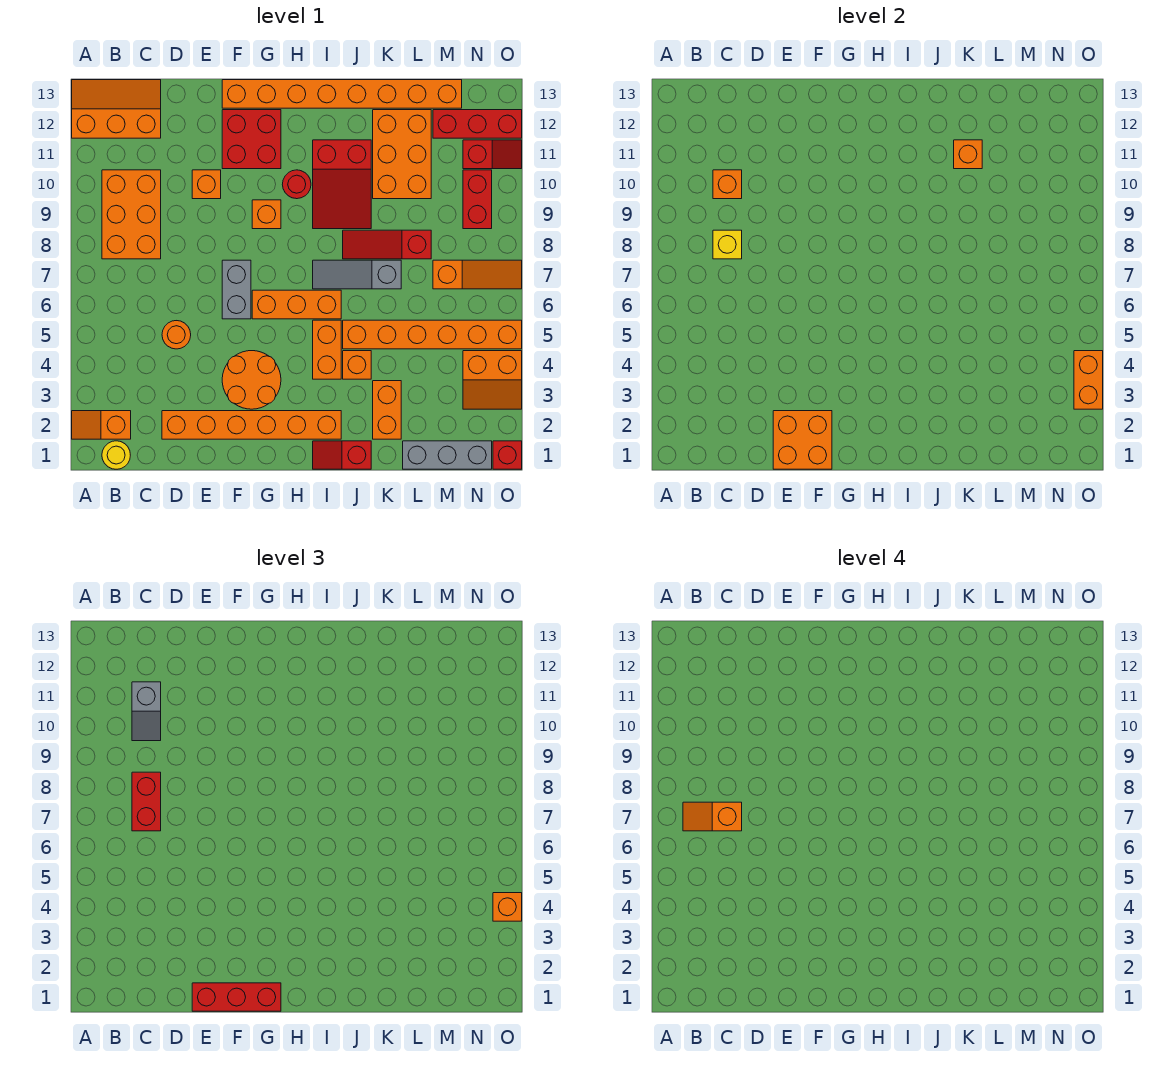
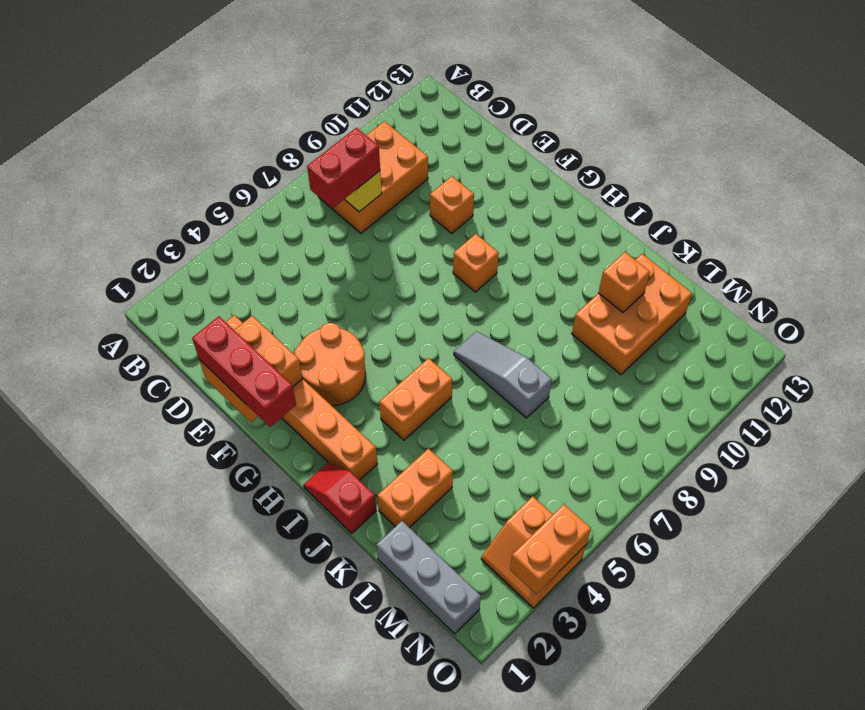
none -> orange 1x2 slope [72,411,131,439]
none -> orange 2x3 slope [72,80,161,138]
none -> yellow 1x1 round brick [102,441,130,469]
none -> orange 1x1 round brick [162,321,191,349]

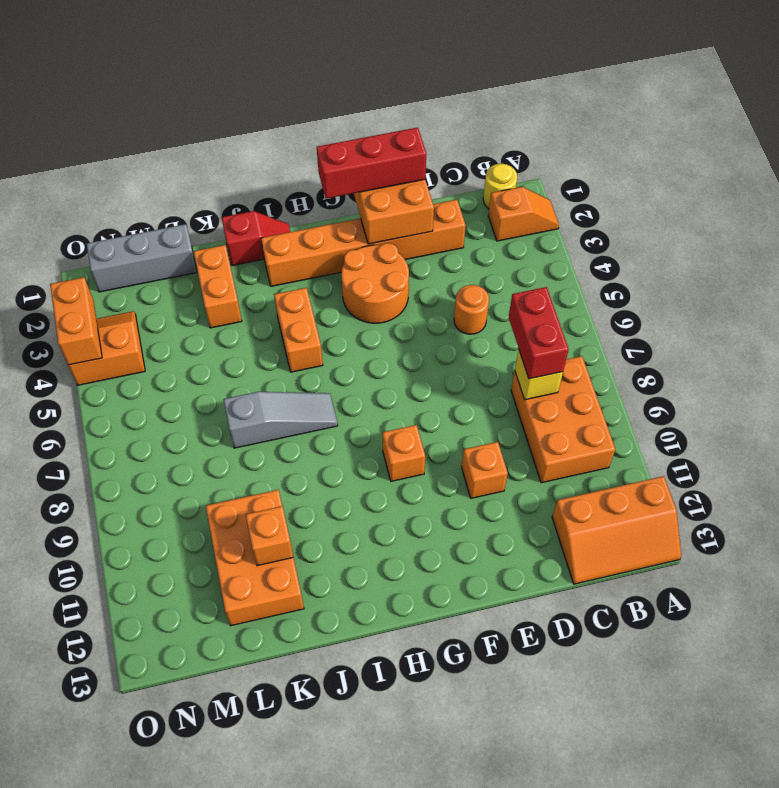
none -> grey 1x2 brick [222,260,251,319]
none -> red 2x2 brick [222,110,281,169]
none -> orange 1x8 brick [222,80,462,108]
none -> orange 1x3 brick [252,290,341,319]

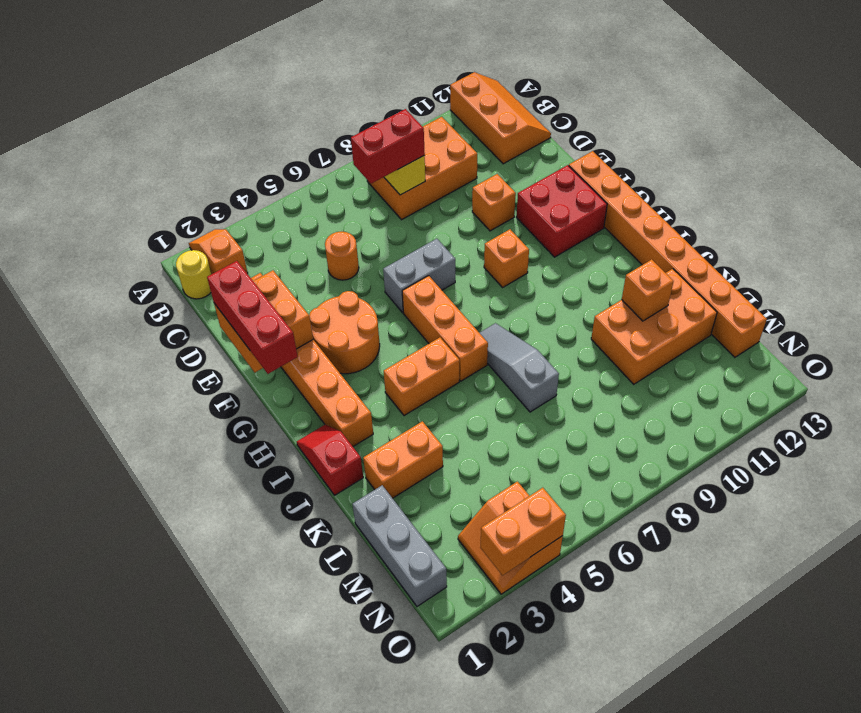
none -> red 1x1 round brick [282,170,311,199]
none -> red 2x3 slope [313,140,371,229]
none -> orange 1x1 brick [343,351,371,379]
none -> orange 1x6 brick [343,320,522,349]

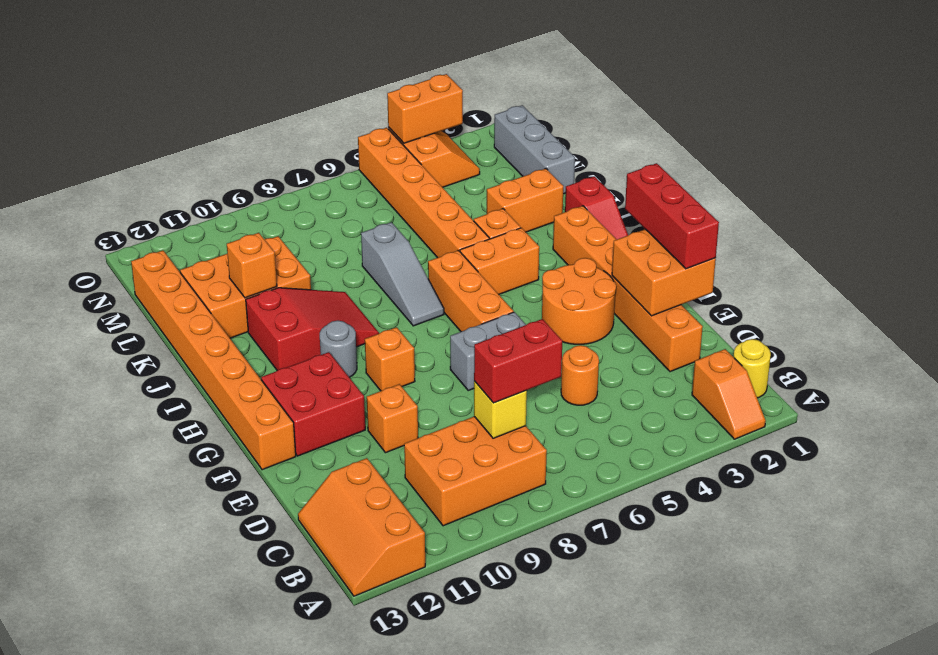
grey 1x1 round brick [320,320,357,377] -> red 1x1 round brick [282,170,311,199]
none -> red 1x3 slope [343,230,431,259]
none -> orange 1x3 slope [433,260,522,289]
none -> red 1x3 brick [433,110,522,138]
none -> red 1x2 brick [463,170,492,229]

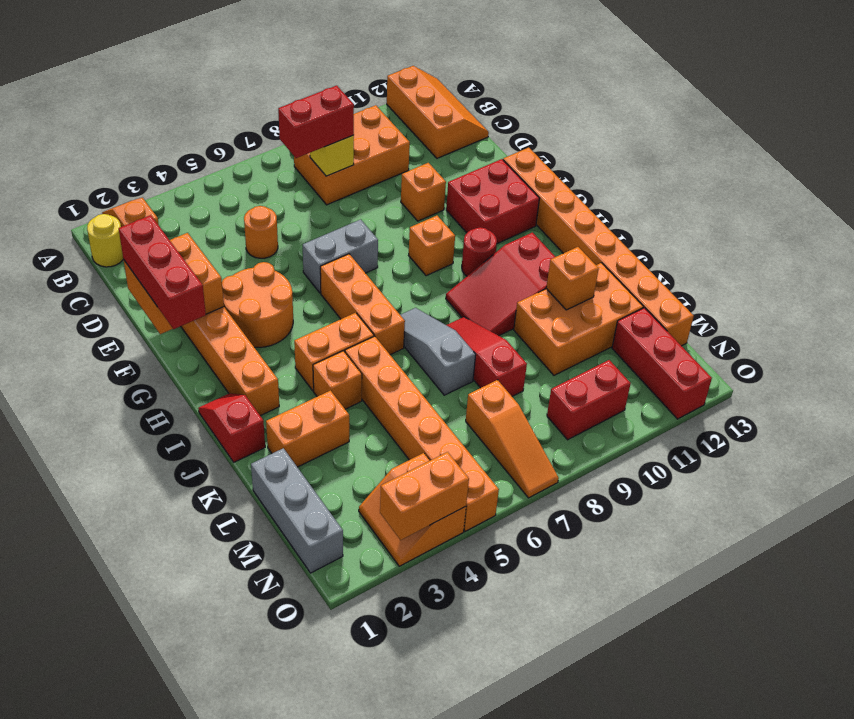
none -> red 1x2 slope [463,140,522,169]
none -> red 1x1 brick [493,441,522,469]
none -> orange 1x1 brick [713,170,742,199]
none -> grey 1x2 slope [132,682,161,741]

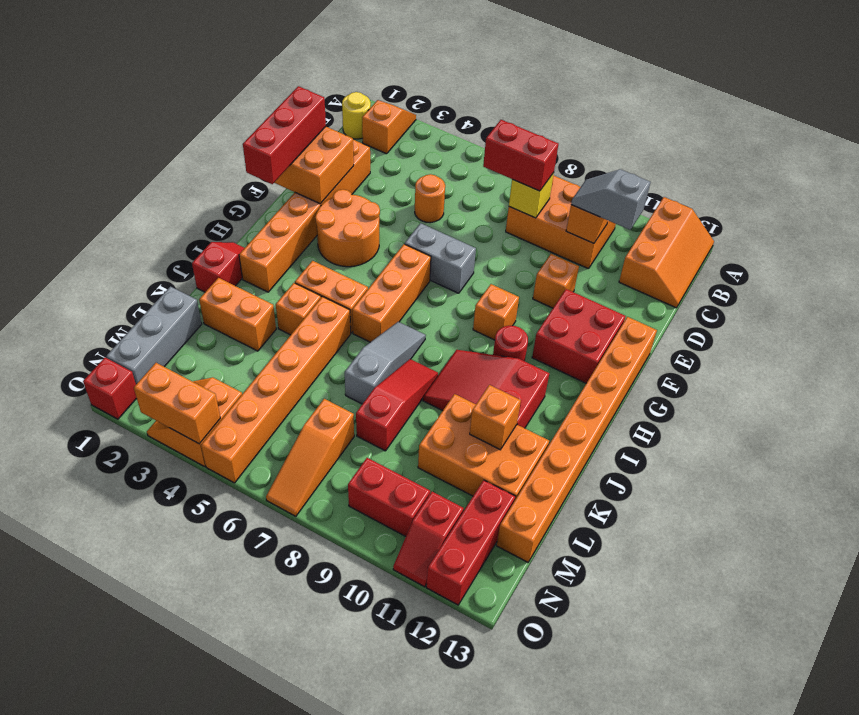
none -> orange 1x1 brick [493,893,522,921]
none -> orange 1x2 slope [683,802,742,831]

